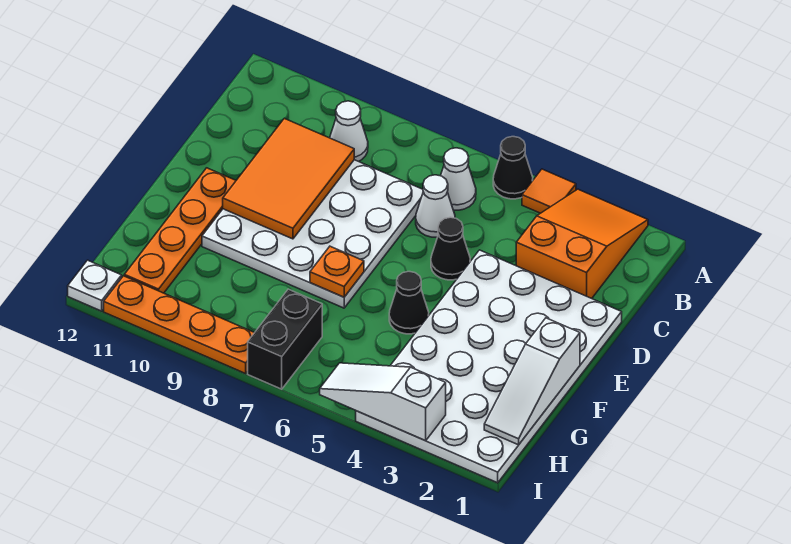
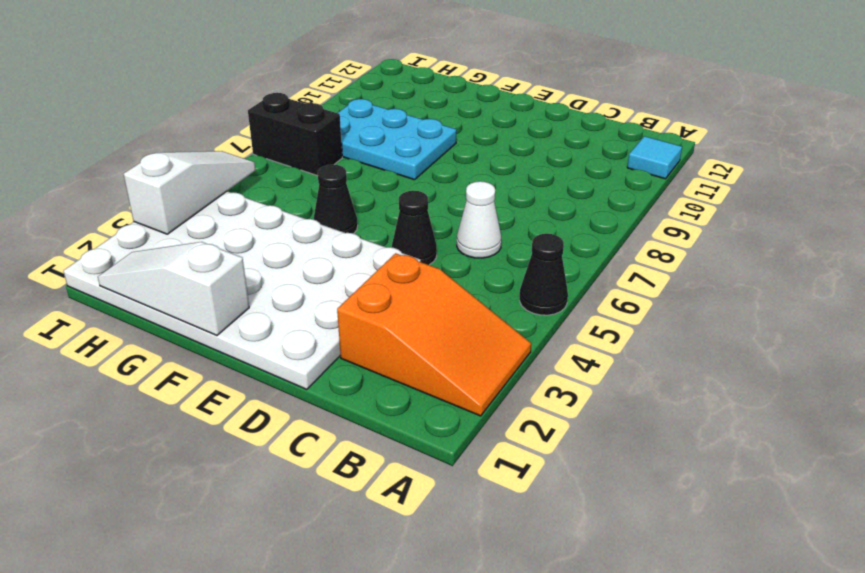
cyan 1x1 tile [627,136,682,179] -> none
cyan 2x3 plate [338,99,456,180] -> white 4x4 plate [202,160,423,308]
none -> orange 1x1 tile [522,169,576,213]
none -> white 1x1 cone [441,148,476,210]
none -> white 1x1 cone [330,101,368,161]

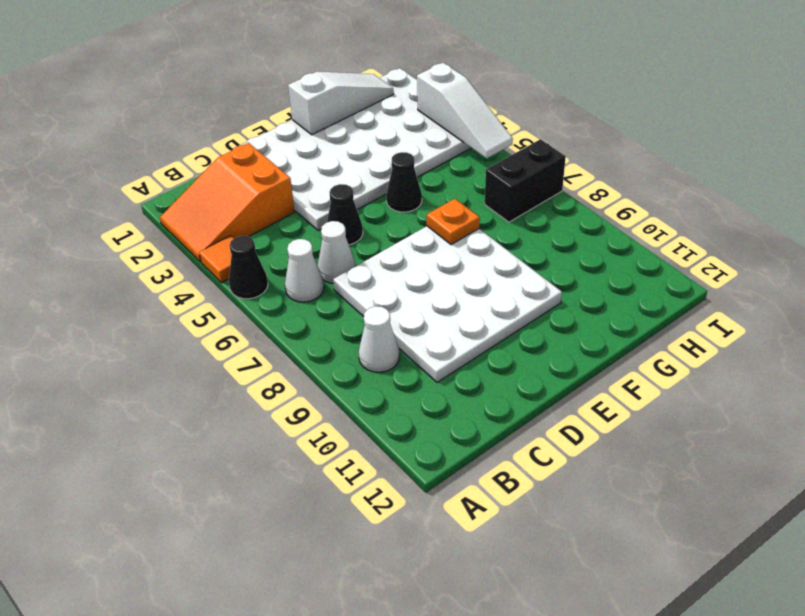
none -> orange 1x4 plate [124,168,236,293]
none -> orange 1x4 plate [104,276,254,373]
none -> white 1x1 plate [68,260,122,311]

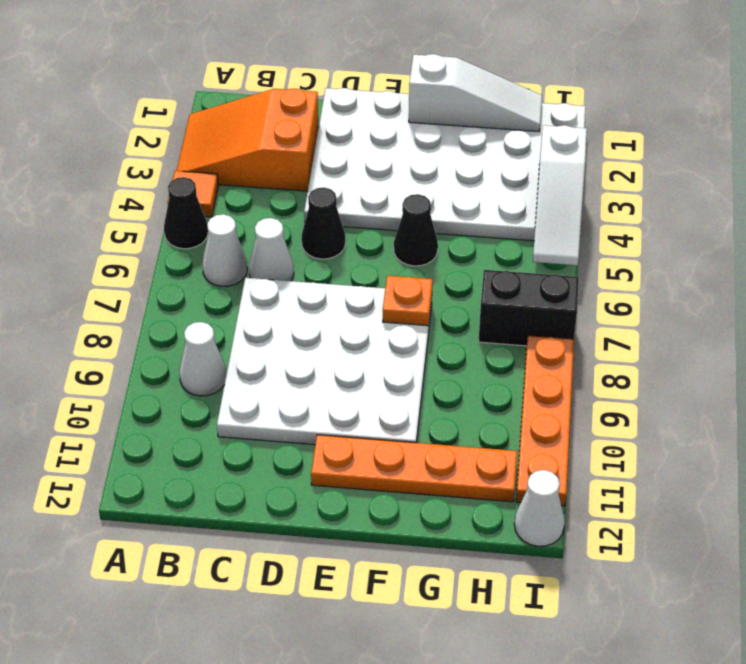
white 1x1 cone [514,470,565,546] -> white 1x1 plate [68,260,122,311]
none -> orange 2x3 tile [223,118,354,239]

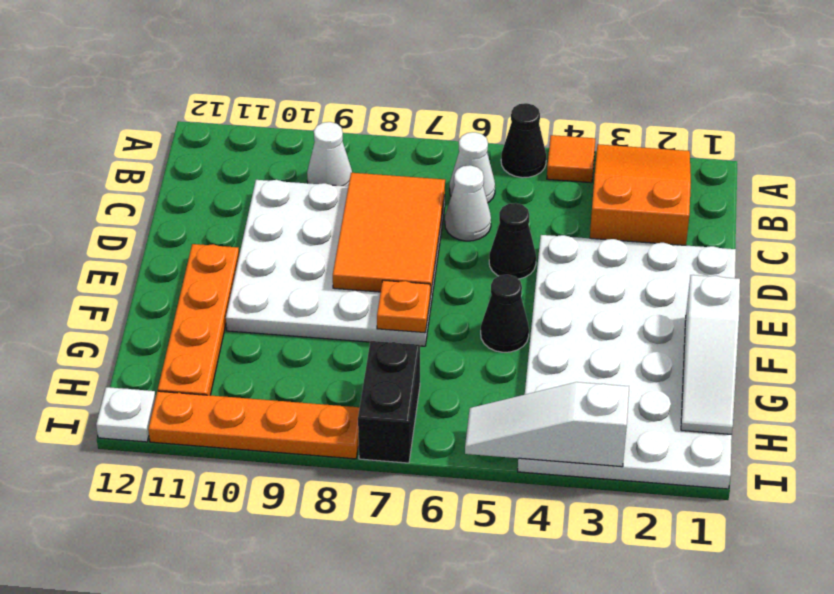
orange 2x3 tile [333,173,445,295] -> orange 2x3 tile moved to [223,118,354,239]

